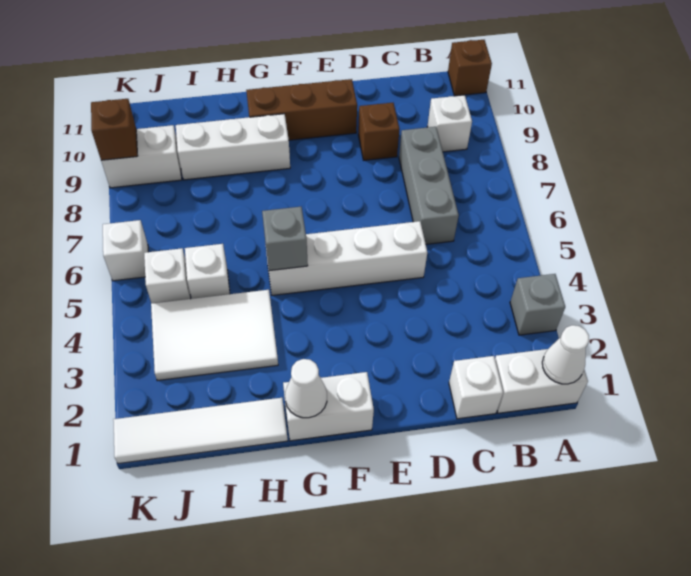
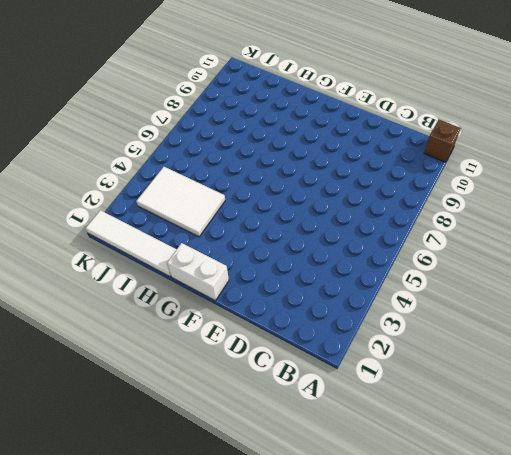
none -> white 1x2 brick [495,349,588,413]
none -> grey 1x1 brick [510,274,565,335]
none -> white 1x1 brick [427,95,472,152]

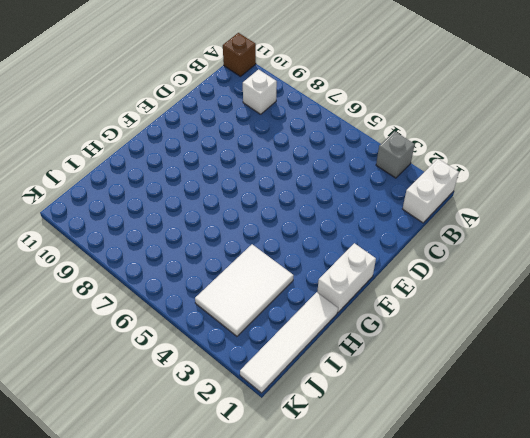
none -> white 1x1 brick [449,356,503,419]
none -> grey 1x3 brick [399,127,459,244]
none -> white 1x4 brick [266,221,427,295]

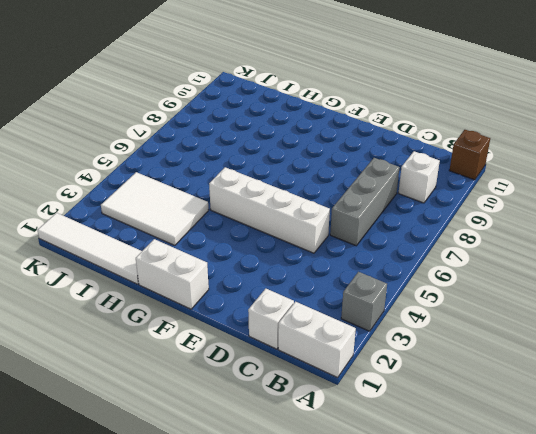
none -> brown 1x1 brick [358,103,400,160]
none -> brown 1x3 brick [246,79,357,140]
none -> white 1x3 brick [176,114,290,180]

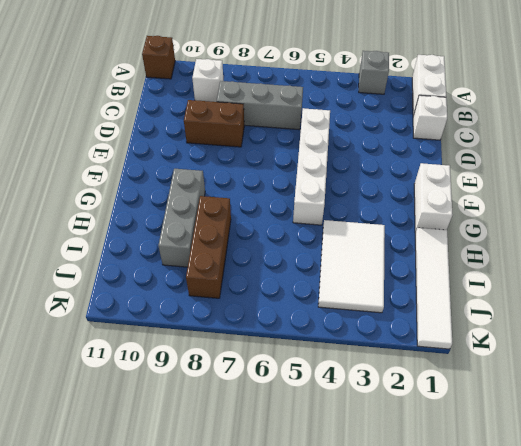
brown 1x2 brick [184,100,244,147] -> brown 1x1 brick [358,103,400,160]
grey 1x3 brick [158,169,205,267] -> white 1x3 brick [176,114,290,180]
brown 1x3 brick [186,196,231,298] -> brown 1x3 brick moved to [246,79,357,140]
none -> white 1x1 brick [185,244,230,299]
none -> white 1x1 brick [144,248,191,303]
none -> white 1x2 brick [101,125,182,188]

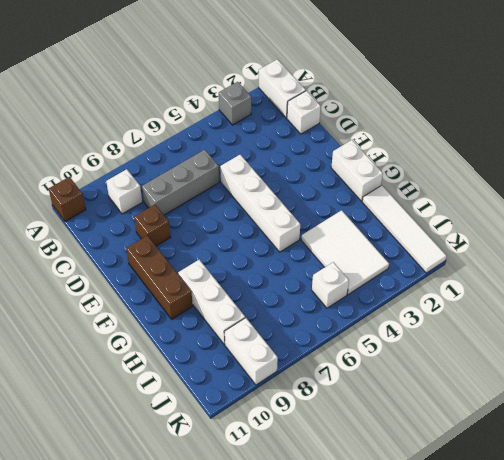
none -> white 1x1 brick [185,244,230,299]
none -> white 1x1 brick [103,220,148,281]
none -> white 1x1 cone [542,325,589,384]

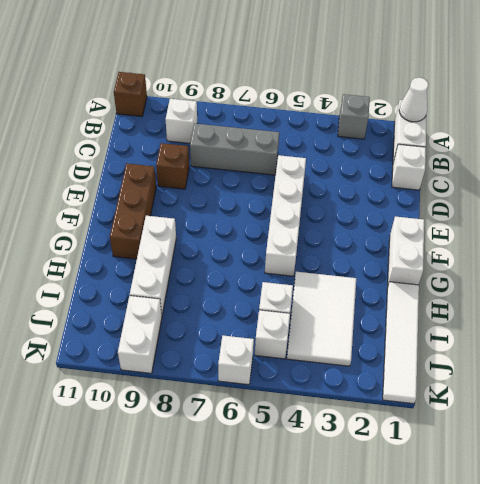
none -> white 1x1 cone [285,359,327,418]
none -> grey 1x1 brick [262,207,308,271]
none -> brown 1x1 brick [91,99,138,160]

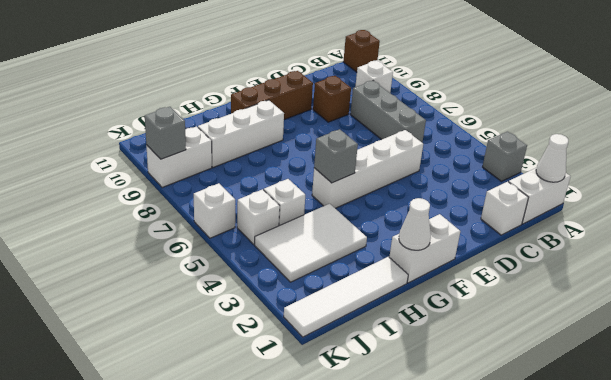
grey 1x1 brick [145,107,186,159] -> brown 1x1 brick [91,99,138,160]

